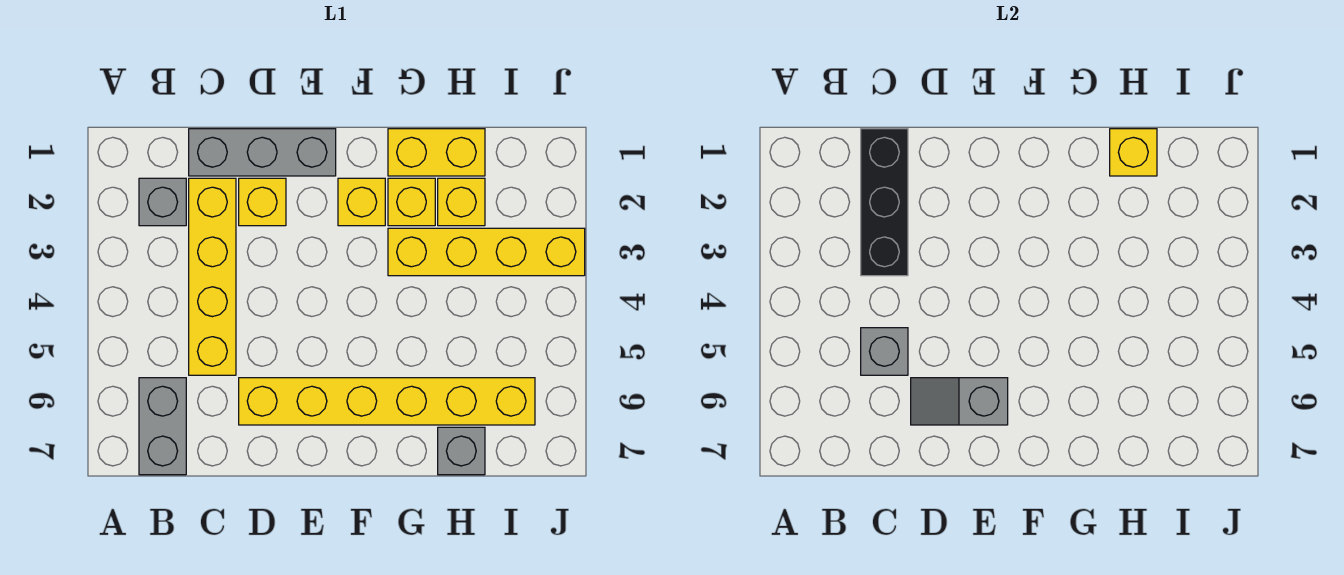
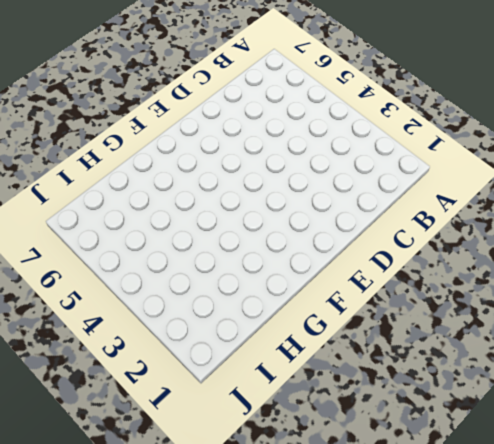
none -> grey 1x1 brick [139,178,186,226]
none -> grey 1x2 brick [139,378,186,475]
none -> grey 1x3 brick [189,129,336,176]

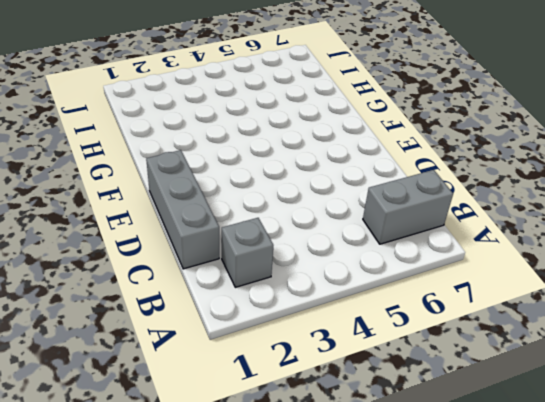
none -> yellow 1x4 brick [189,178,236,375]
none -> yellow 1x1 brick [239,178,286,226]
none -> yellow 1x6 brick [239,378,535,425]

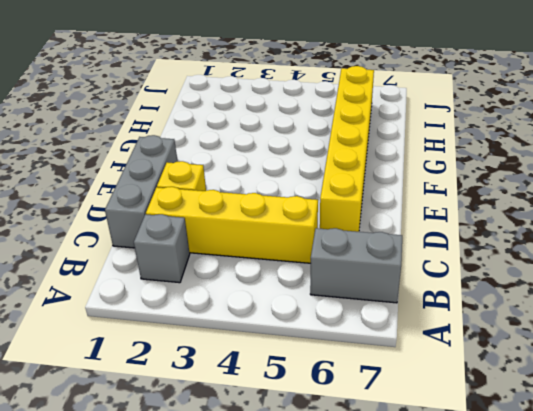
none -> yellow 1x1 brick [338,178,385,226]
none -> yellow 1x2 brick [388,129,485,176]
none -> yellow 1x1 brick [388,178,435,226]

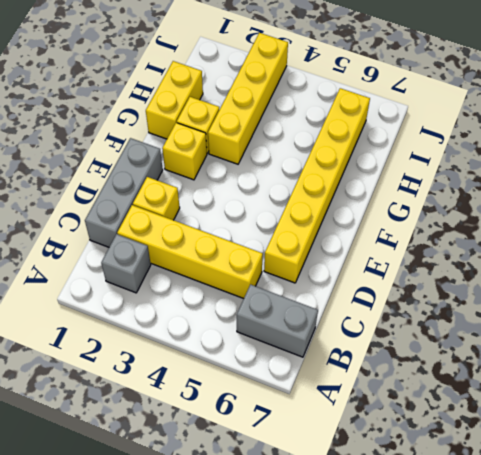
none -> yellow 1x1 brick [438,178,485,226]
none -> grey 1x1 brick [438,427,485,475]
none -> black 1x3 brick [861,129,908,276]

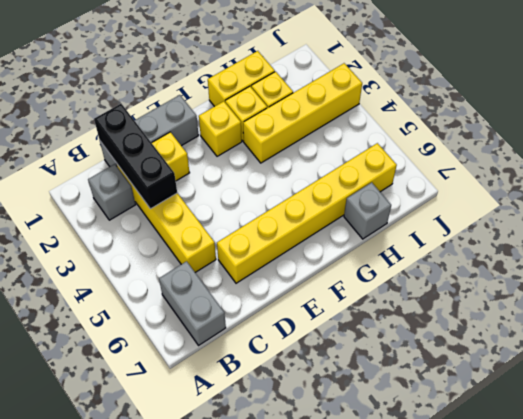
none -> grey 1x1 brick [861,328,908,375]
none -> grey 1x2 slope [911,378,1008,425]
none -> yellow 1x1 brick [1110,129,1157,176]

